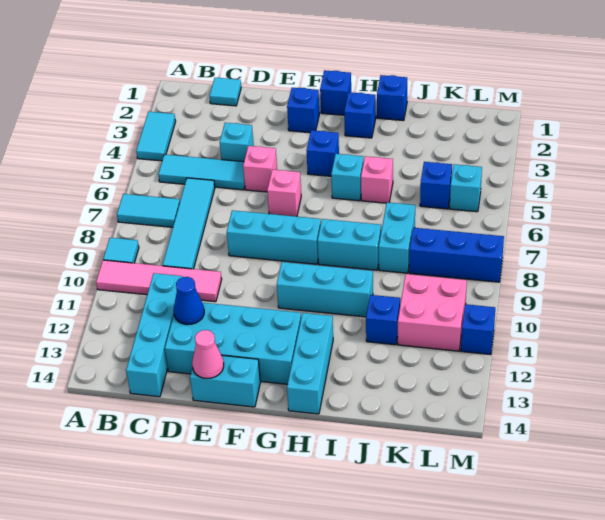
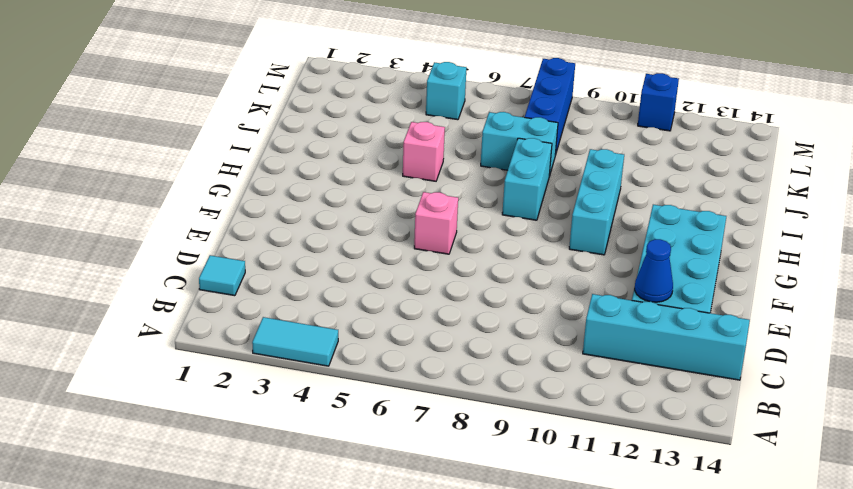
none -> cyan 1x2 tile [117,194,180,227]
none -> cyan 1x1 tile [103,238,139,263]
none -> pink 1x4 tile [96,260,222,302]
none -> cyan 1x3 tile [158,154,245,190]

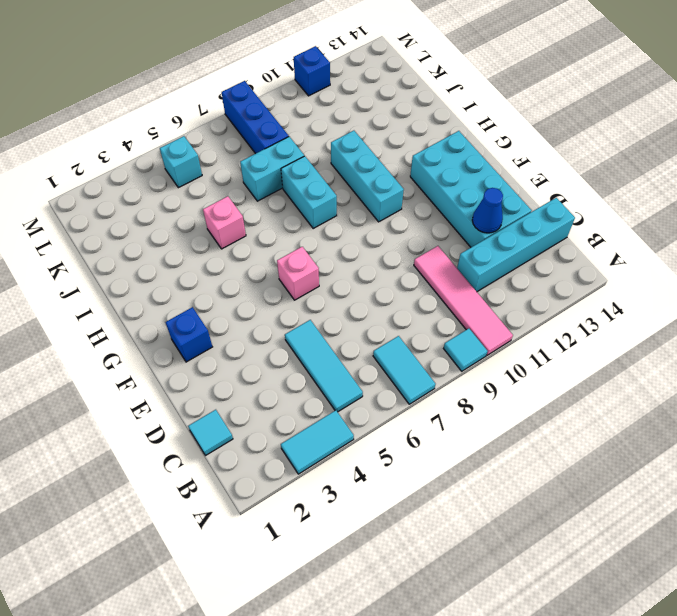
none -> cyan 1x4 tile [163,178,215,269]
none -> cyan 1x1 brick [220,123,254,162]
none -> pink 1x1 brick [243,146,277,192]
none -> cyan 1x3 brick [227,210,321,264]

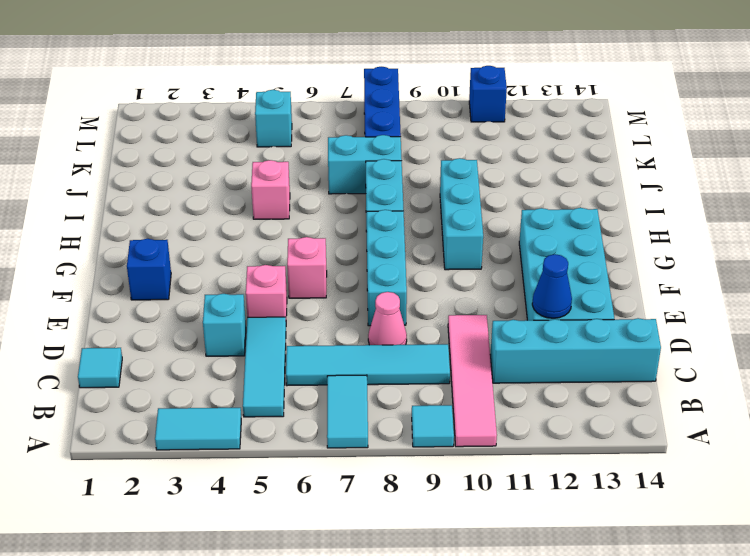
pink 1x1 cone [368,292,407,345] -> pink 1x1 cone moved to [192,330,224,378]
none -> cyan 1x2 brick [190,356,260,407]
none -> blue 1x1 brick [320,70,351,115]
none -> blue 1x1 brick [306,130,339,176]
none -> blue 1x1 brick [344,92,376,138]

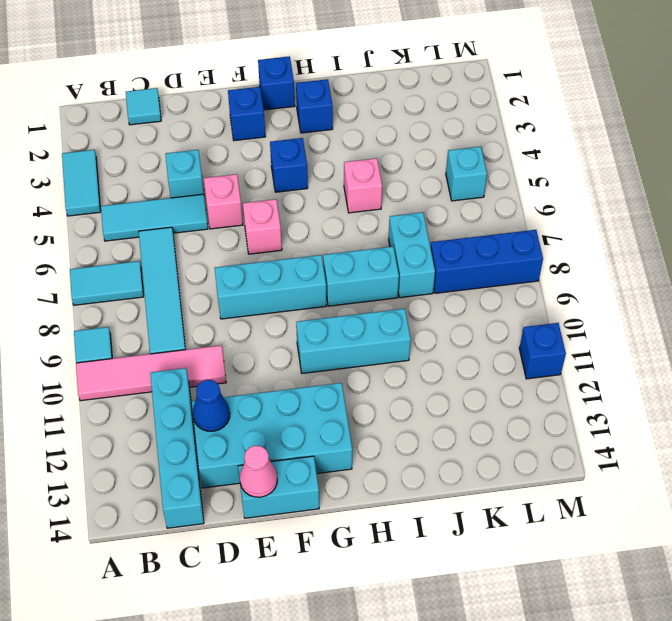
none -> cyan 1x1 brick [331,154,364,201]
none -> cyan 1x3 brick [287,313,333,414]
none -> blue 1x1 brick [377,75,407,121]
none -> blue 1x1 brick [366,295,400,345]

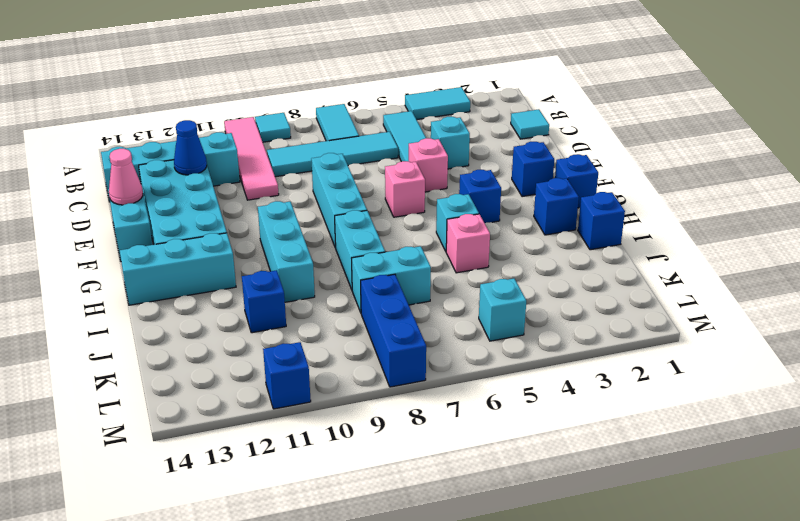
none -> blue 1x1 brick [420,162,452,209]
none -> pink 2x2 brick [398,274,467,351]

